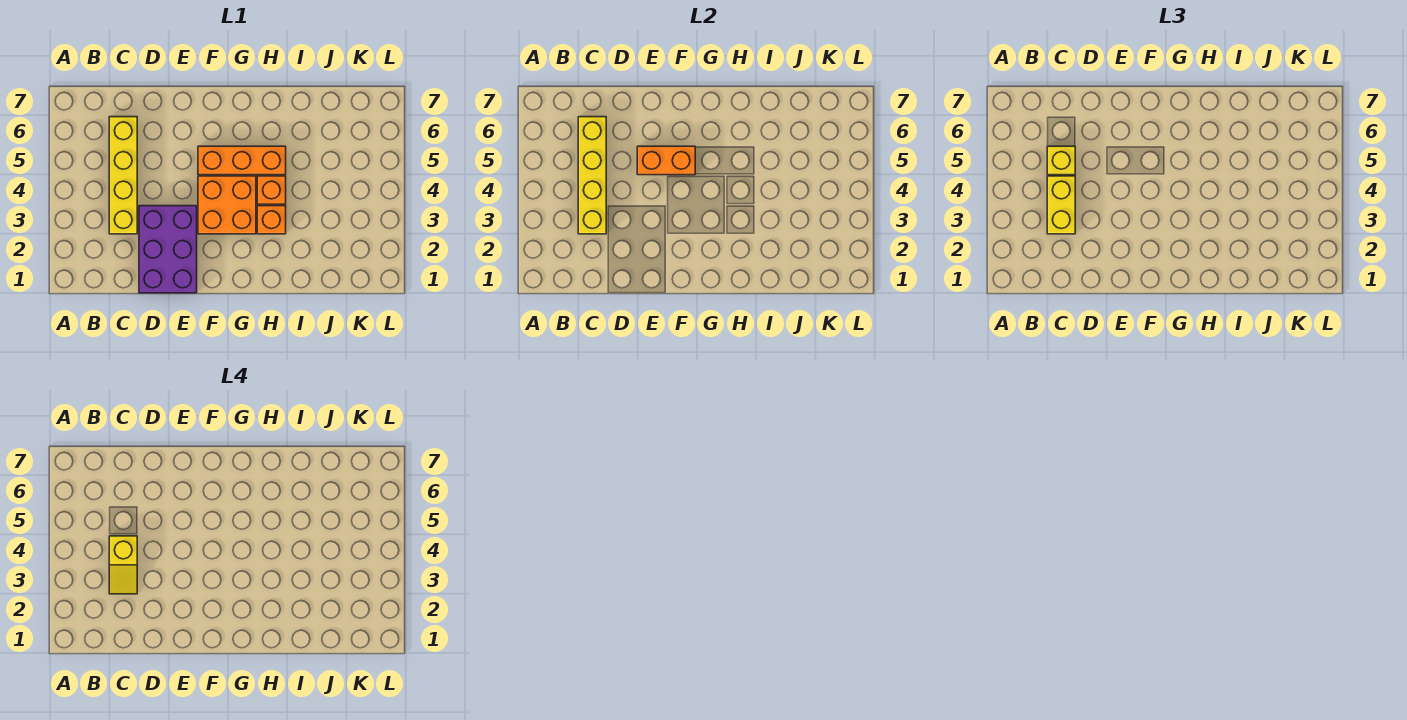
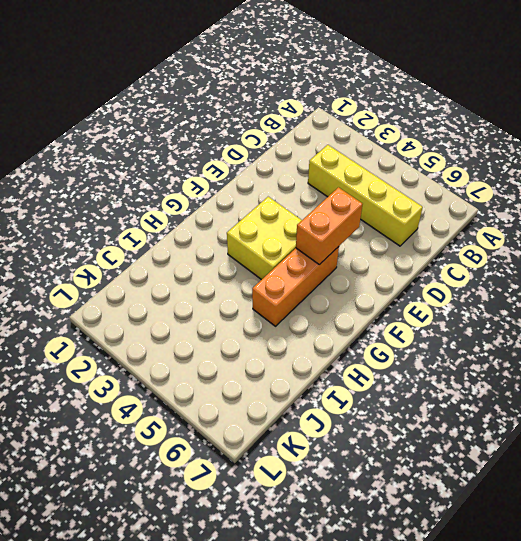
yellow 2x2 brick [227,197,302,280] -> orange 2x2 brick [198,176,256,234]
none -> purple 2x3 brick [139,206,197,293]
none -> orange 1x1 brick [257,206,286,234]

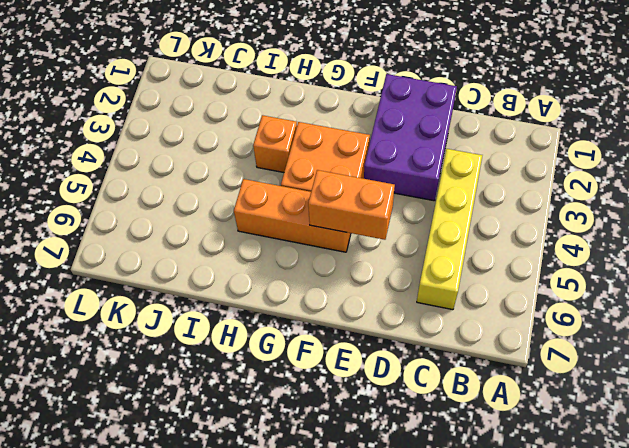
none -> orange 1x1 brick [257,176,286,204]
none -> yellow 1x4 brick [578,117,606,234]

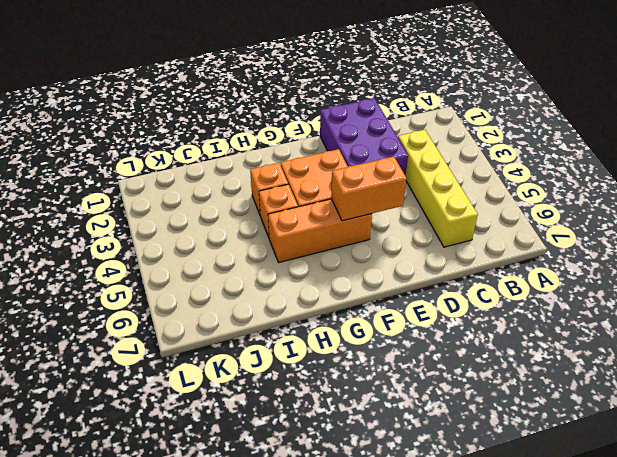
none -> yellow 1x4 brick [578,117,606,234]
none -> yellow 1x2 brick [1047,176,1075,234]

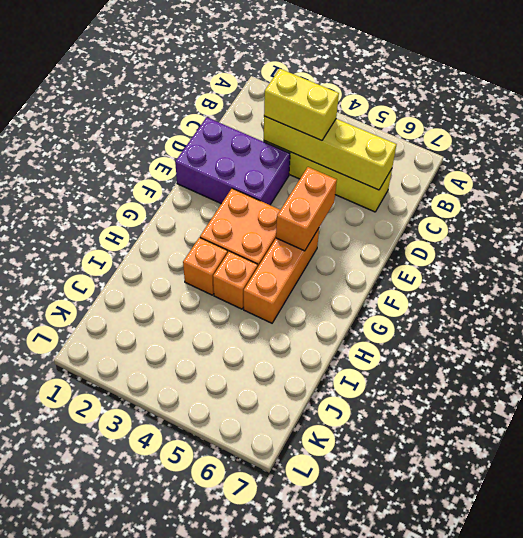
none -> yellow 1x1 brick [1047,146,1075,175]
none -> yellow 1x2 slope [109,536,137,594]

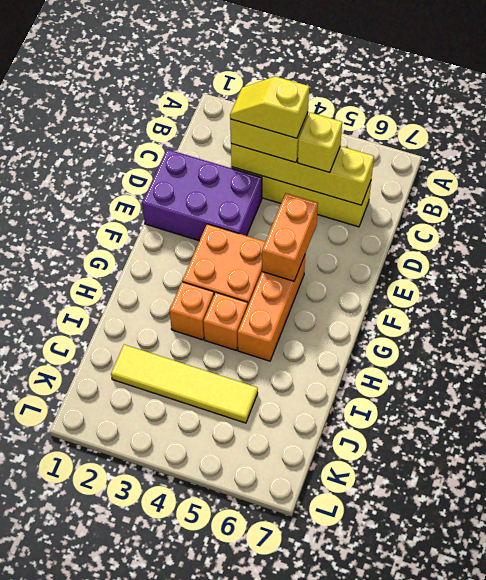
yellow 1x4 tile [111,345,258,423] -> none

